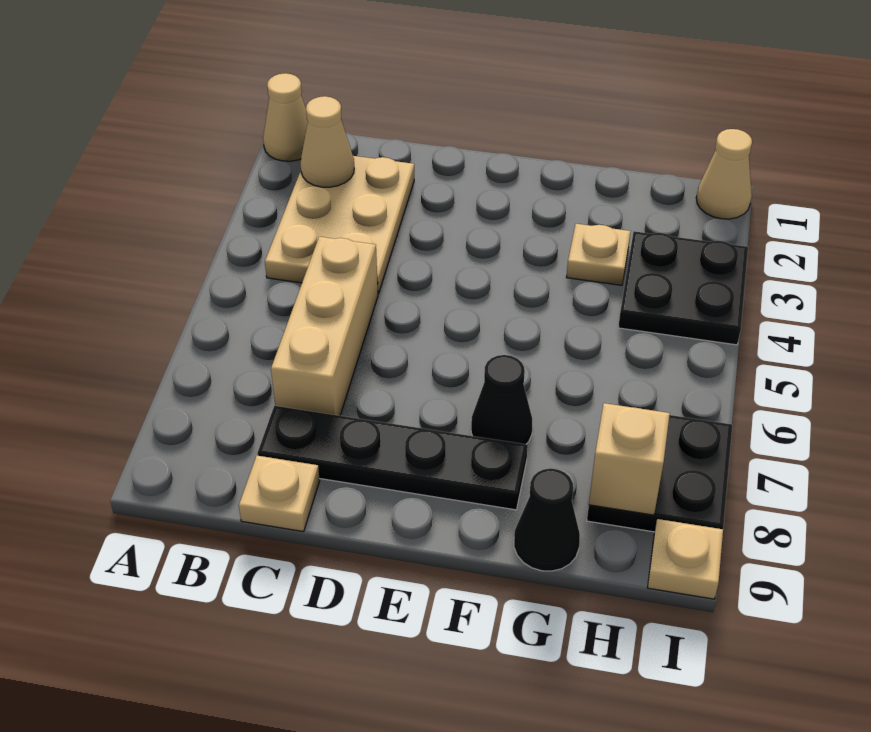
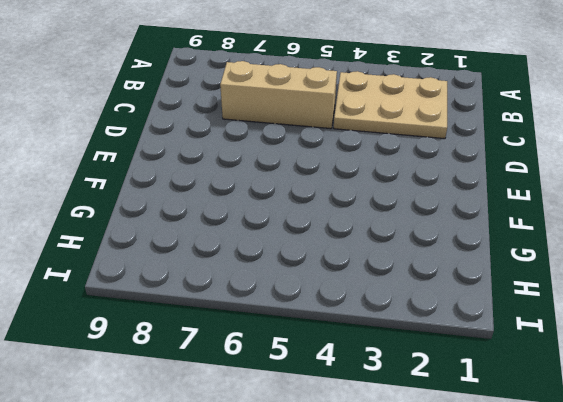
none -> tan 1x1 cone [263,73,308,161]
none -> black 1x4 plate [257,406,528,510]
none -> tan 1x1 plate [239,456,320,532]

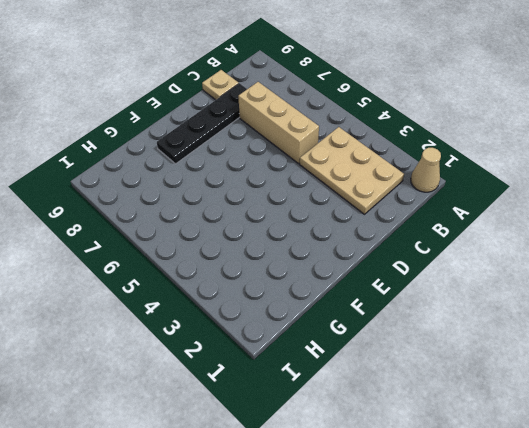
none -> black 1x1 cone [471,355,532,444]
none -> tan 1x1 plate [567,224,631,285]
none -> black 1x1 cone [514,468,580,571]

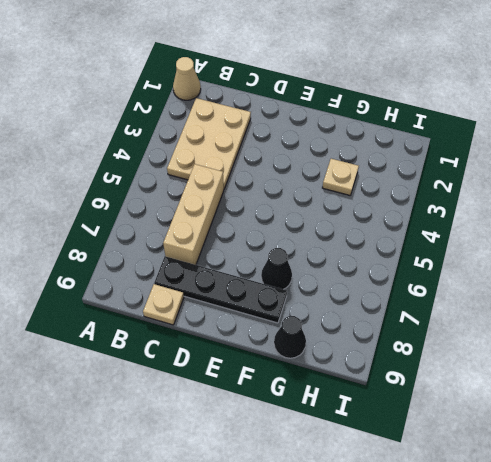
none -> black 2x2 plate [618,231,748,345]
none -> black 2x2 plate [587,415,732,532]
none -> tan 1x1 cone [696,129,752,219]

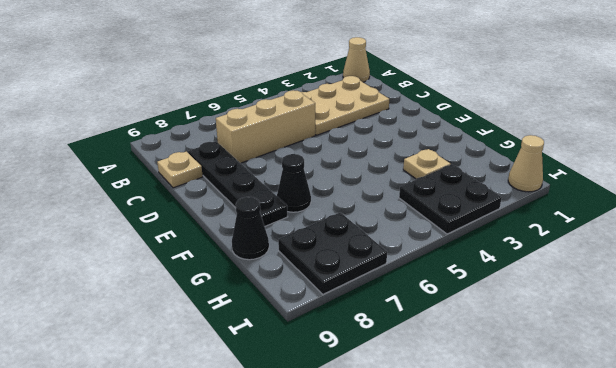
none -> tan 1x1 plate [648,519,723,599]
none -> tan 1x1 cone [300,96,354,187]
none -> tan 1x1 brick [589,403,670,515]

